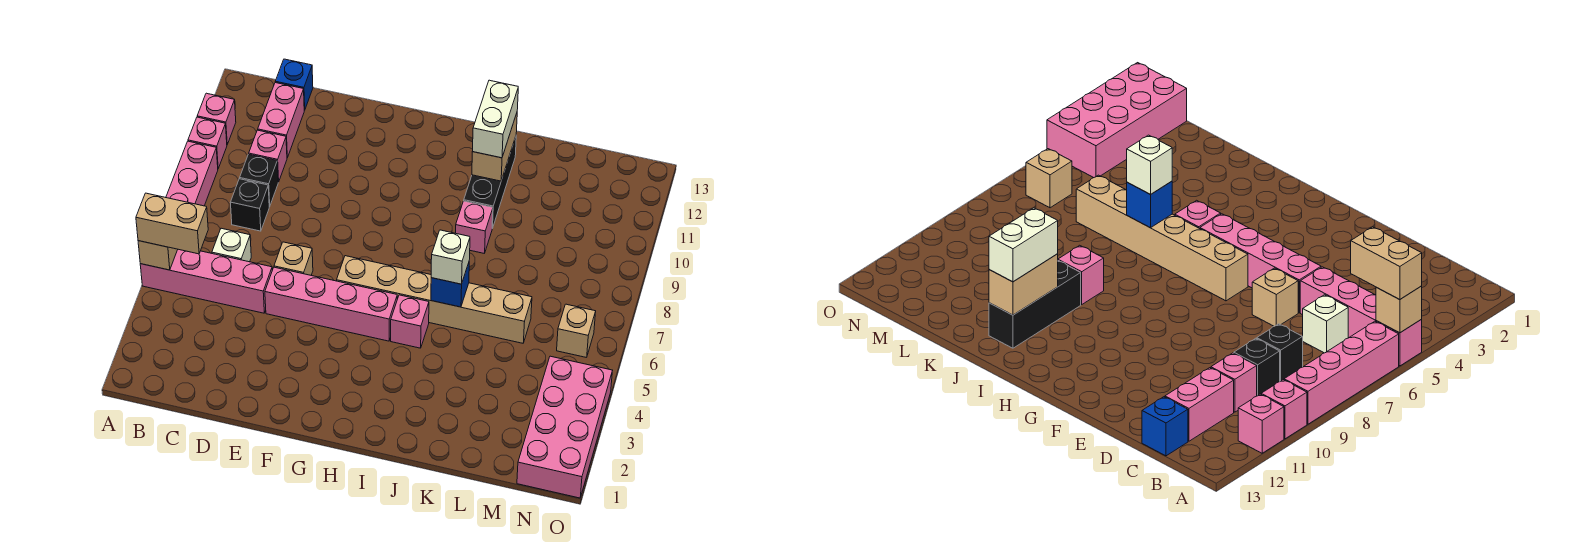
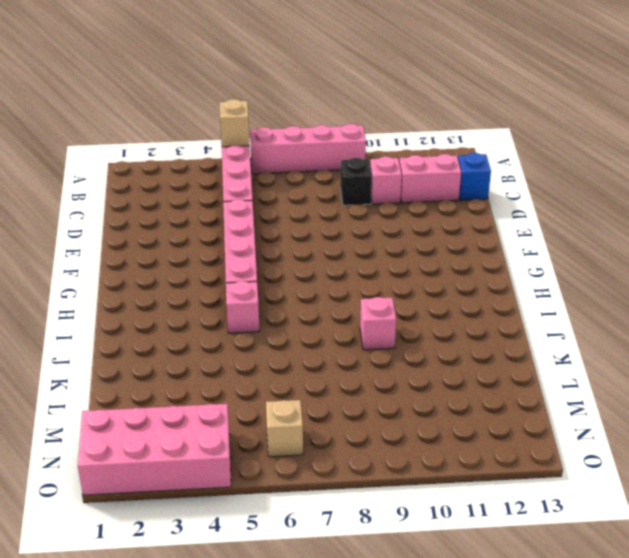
none -> pink 1x1 brick [188,117,227,168]
none -> pink 1x1 brick [197,93,236,144]
none -> white 1x1 brick [212,228,251,262]

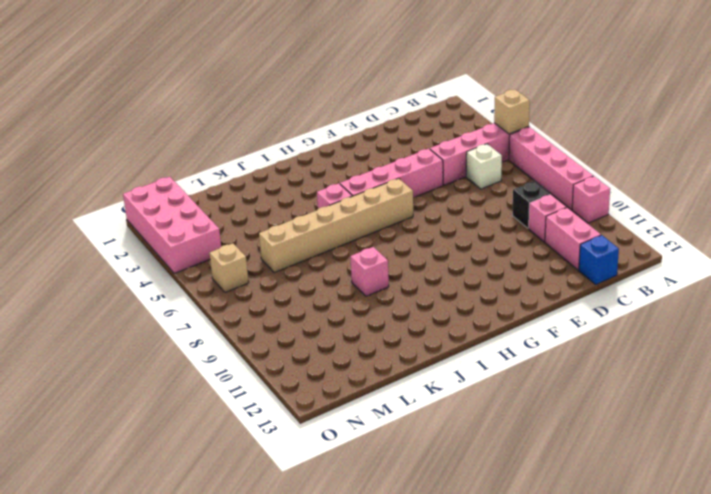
none -> pink 1x1 brick [197,93,236,144]
none -> black 1x1 brick [231,179,270,231]
none -> tan 1x1 brick [274,242,313,275]

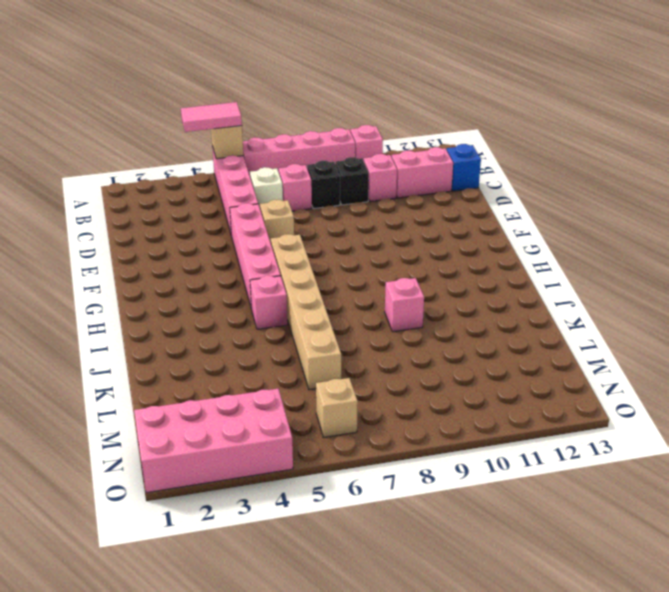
pink 1x2 tile [181,102,242,132] -> tan 1x2 brick [136,193,208,254]
pink 1x1 brick [279,164,312,211] -> pink 1x1 brick moved to [197,93,236,144]
none -> black 1x3 brick [464,137,516,228]
none -> blue 1x1 brick [431,263,469,307]
none -> tan 1x2 brick [472,113,517,181]

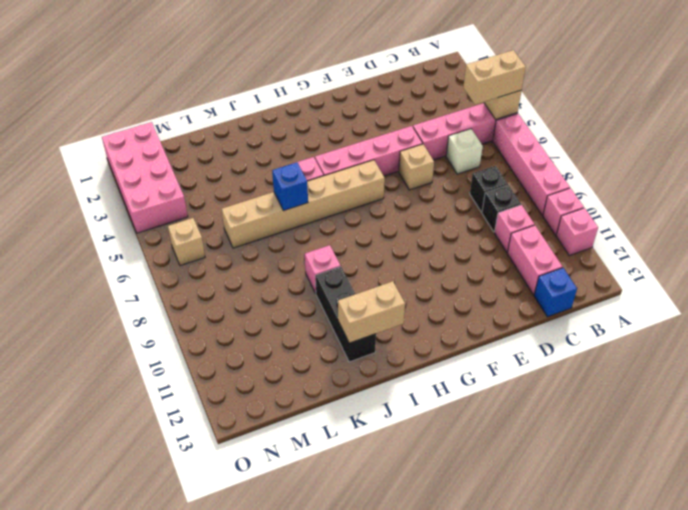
tan 1x2 brick [338,281,405,343] -> tan 1x2 brick turned to [472,113,517,181]
none -> white 1x1 brick [431,230,470,284]
none -> white 1x2 brick [472,80,518,158]

